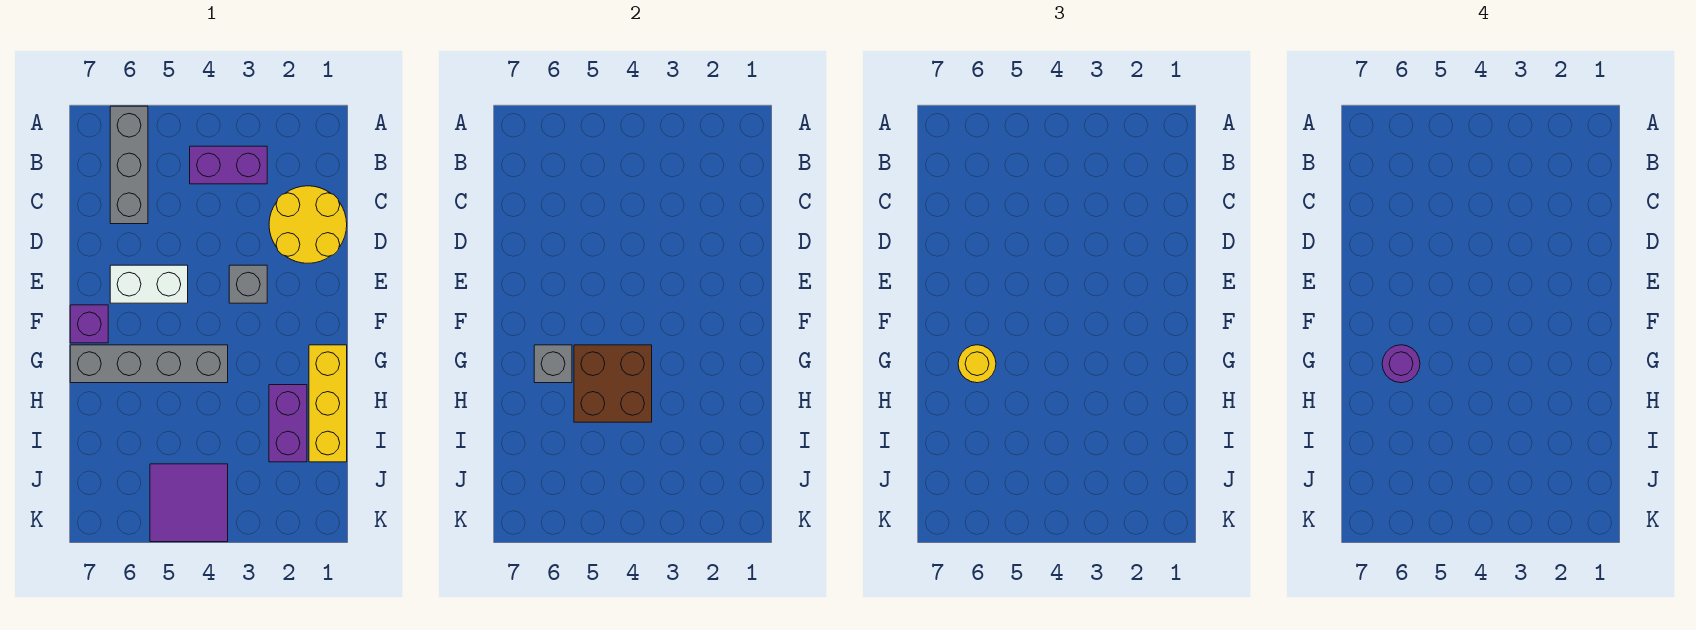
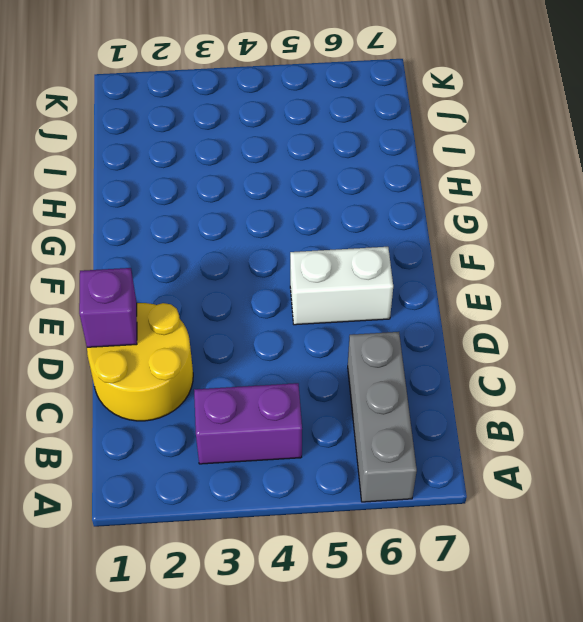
purple 1x1 brick [79,268,137,347] -> purple 1x1 brick moved to [70,305,108,343]
none -> grey 1x1 brick [229,265,267,303]
none -> yellow 1x3 brick [309,345,347,462]
none -> grey 1x4 brick [70,345,228,383]

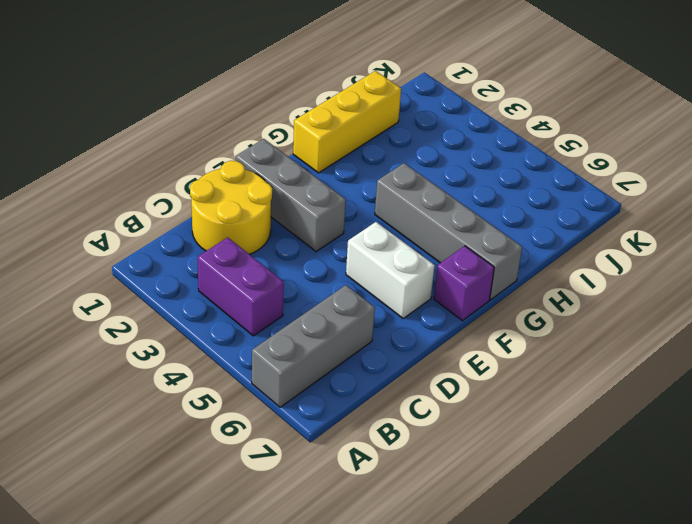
grey 1x3 brick [236,139,346,251] -> grey 1x1 brick [229,265,267,303]
none -> purple 1x2 brick [269,385,307,462]
none -> purple 2x2 tile [150,464,228,542]
none -> brown 2x2 brick [574,345,652,422]

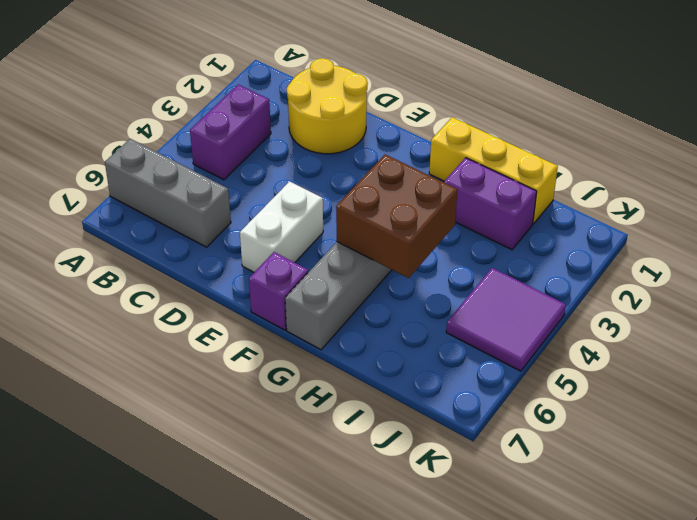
none -> grey 1x1 brick [229,265,267,303]
none -> grey 1x1 brick [534,345,572,383]
none -> yellow 1x1 round brick [958,345,996,383]

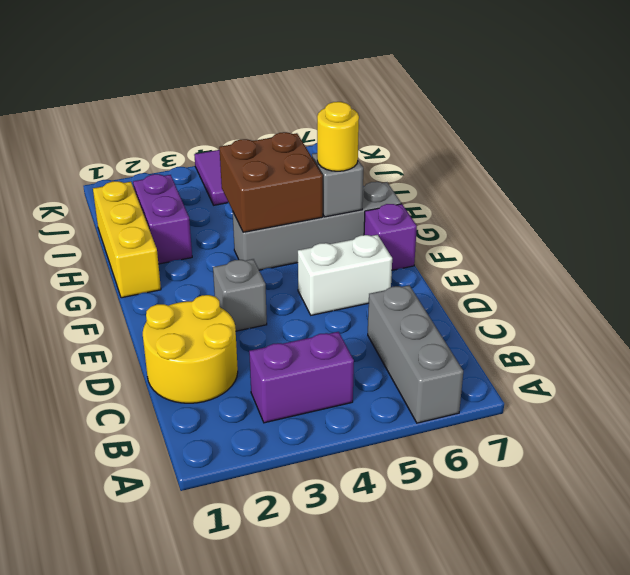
none -> purple 1x1 round brick [1382,345,1420,383]

